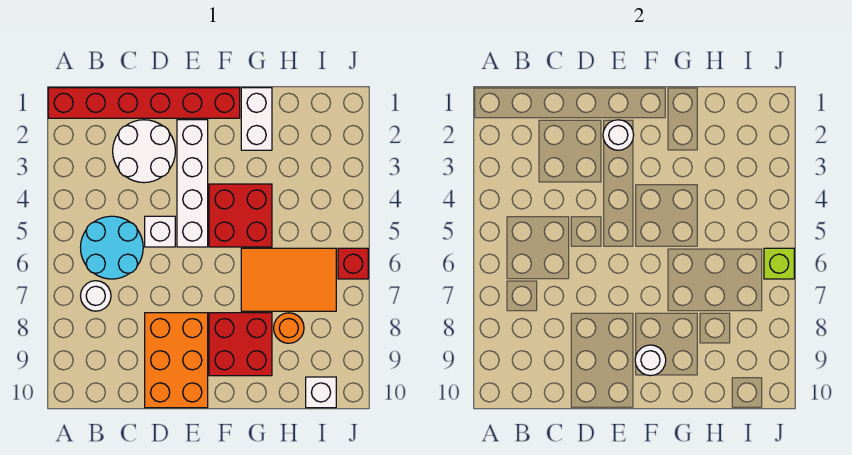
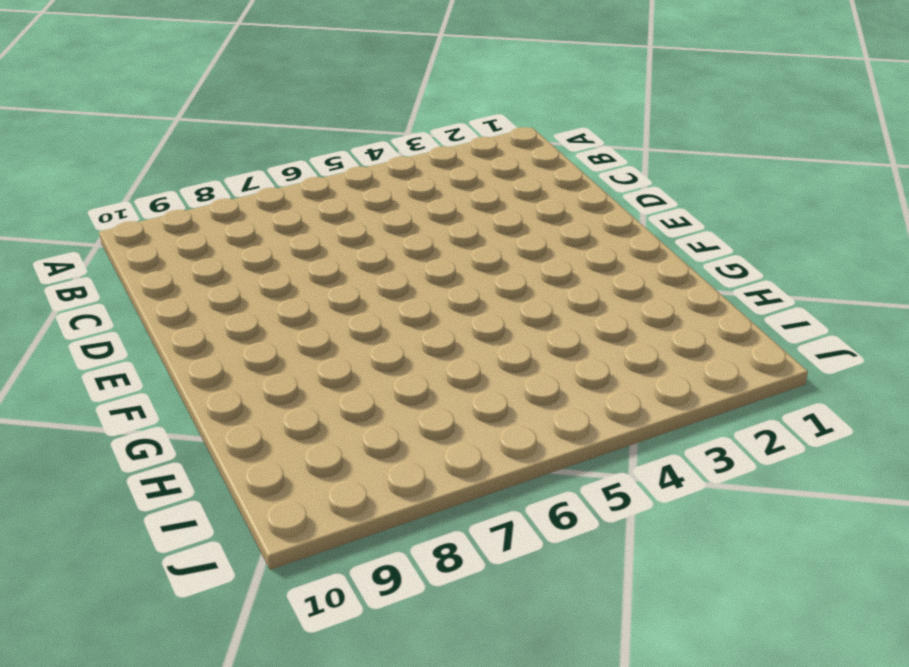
none -> red 1x6 brick [48,88,240,118]
none -> cyan 2x2 round brick [80,216,143,279]
none -> white 1x1 round brick [81,281,111,311]

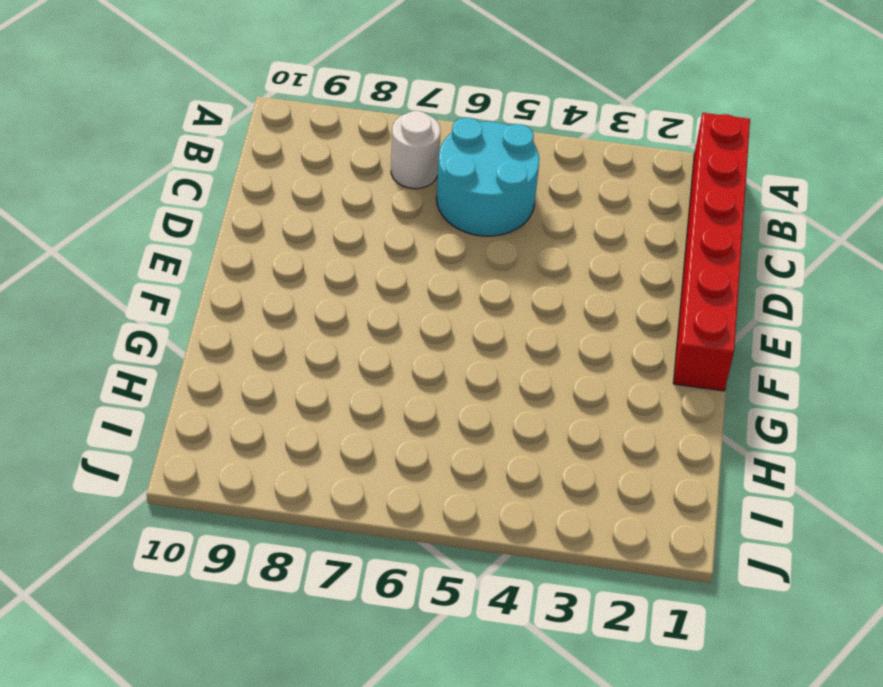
none -> white 2x2 round brick [113,120,175,183]
none -> white 1x1 brick [145,216,175,247]
none -> orange 2x3 brick [145,313,208,408]

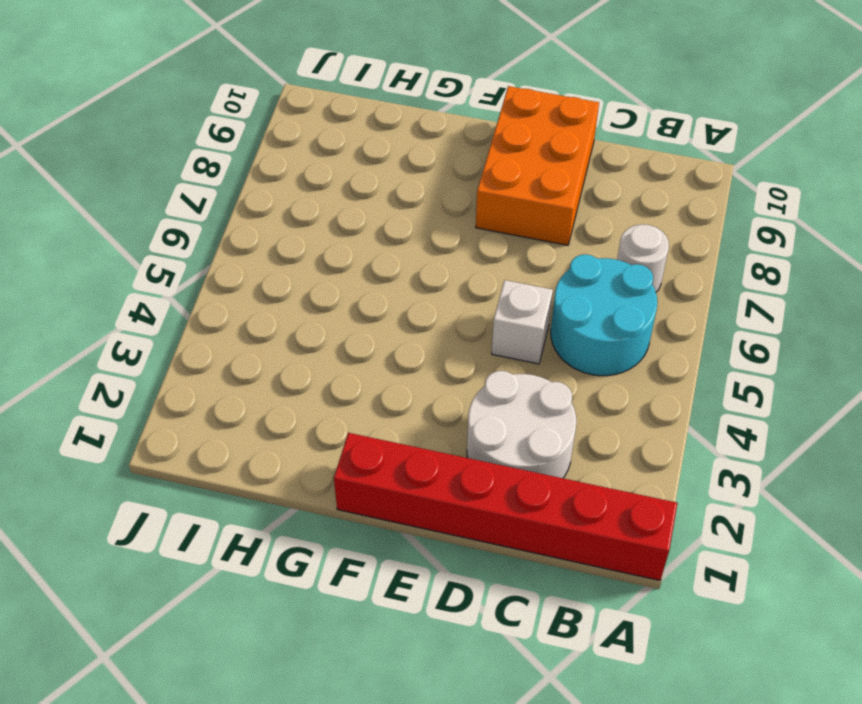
none -> white 1x4 brick [177,120,208,247]
none -> red 2x2 brick [209,184,272,247]
none -> red 2x2 brick [209,313,272,376]

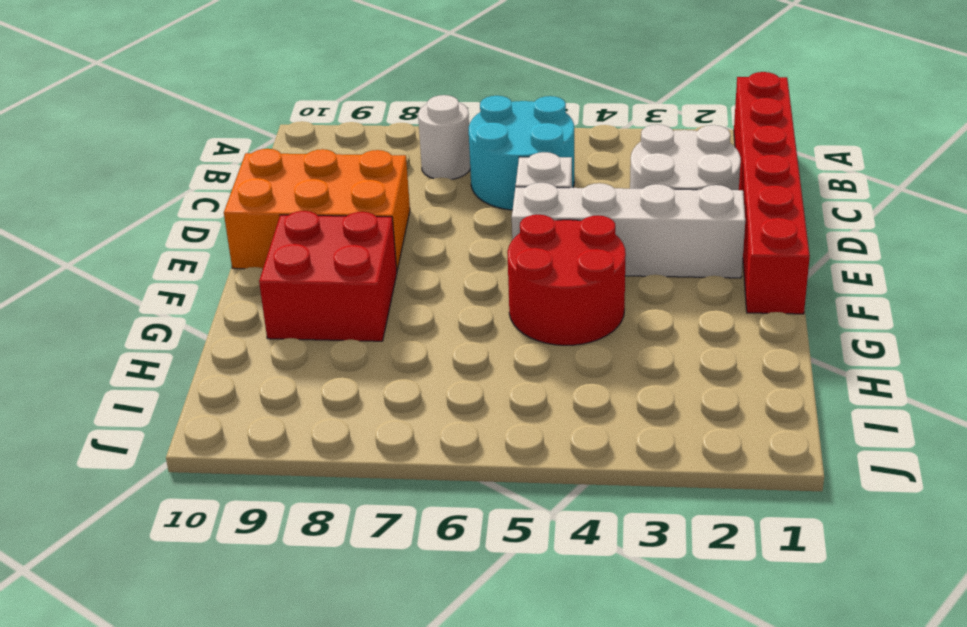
red 2x2 round brick [507,215,626,345] -> red 2x2 brick [209,184,272,247]
none -> white 1x2 brick [241,88,272,150]
none -> orange 2x3 tile [241,248,336,311]
none -> orange 1x1 round brick [274,313,304,343]

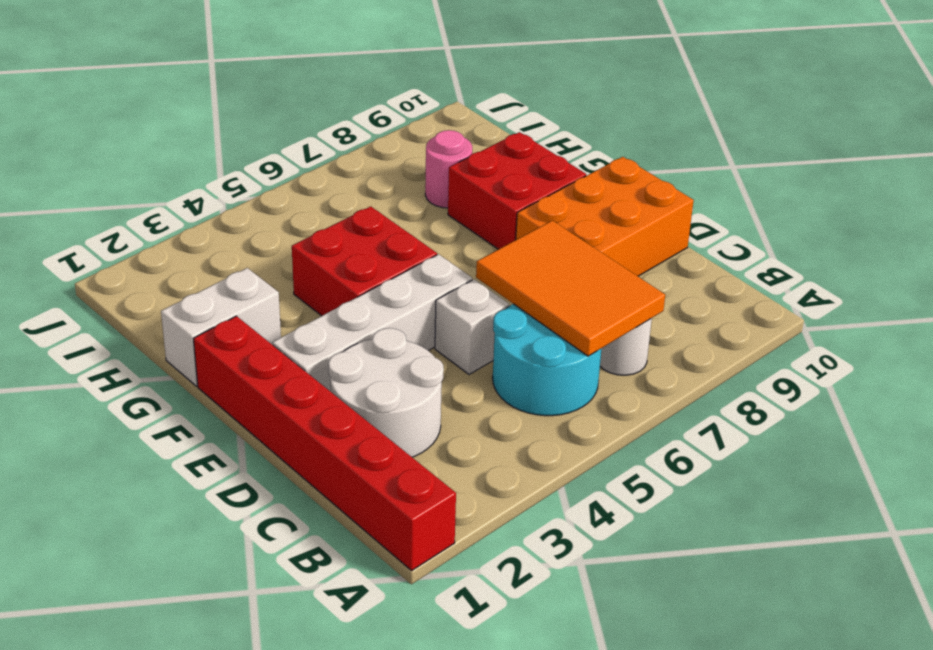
orange 2x3 tile [476,221,665,356] -> orange 2x3 tile moved to [241,248,336,311]
pink 1x1 round brick [425,130,472,208] -> orange 1x1 round brick [274,313,304,343]
none -> white 1x1 brick [306,377,336,408]
none -> red 1x1 brick [338,248,368,279]
none -> white 1x1 round brick [603,120,634,150]

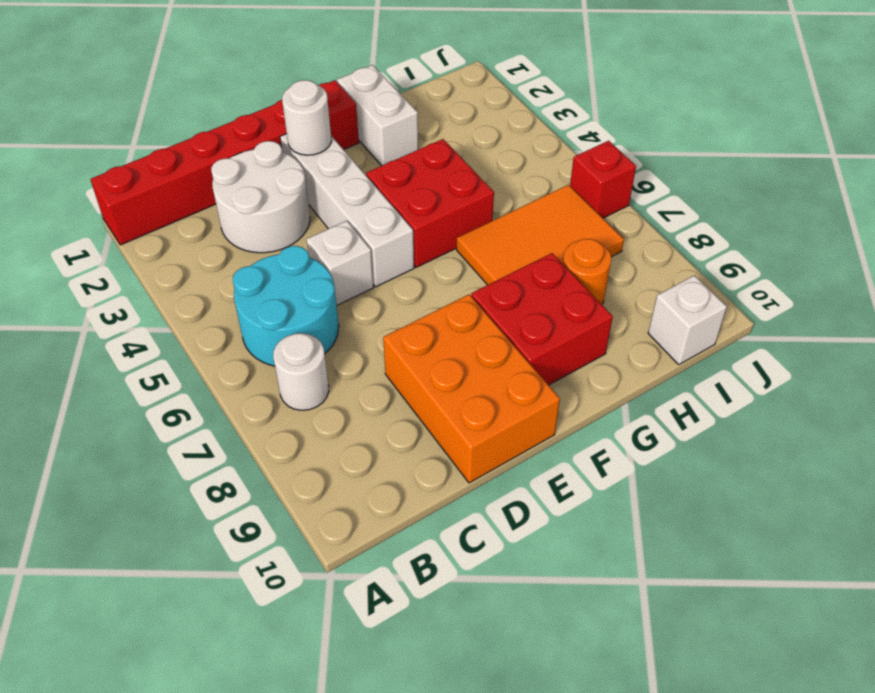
none -> white 1x1 round brick [635,345,666,376]
none -> lime 1x1 brick [764,248,794,279]

